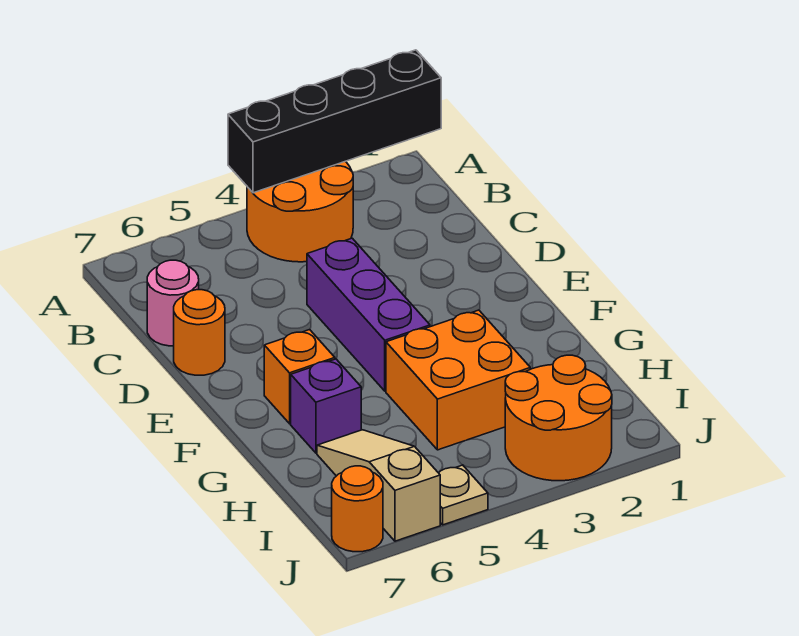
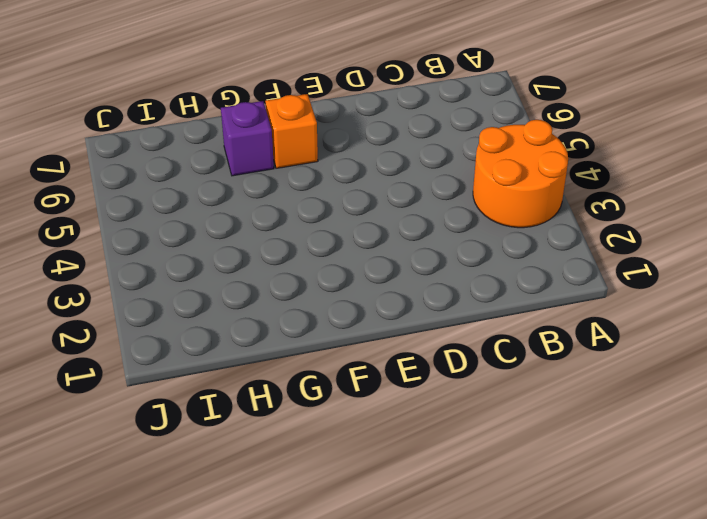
none -> pink 1x1 round brick [147,260,199,346]
none -> purple 1x3 brick [307,238,430,391]
none -> orange 1x1 round brick [174,290,225,375]

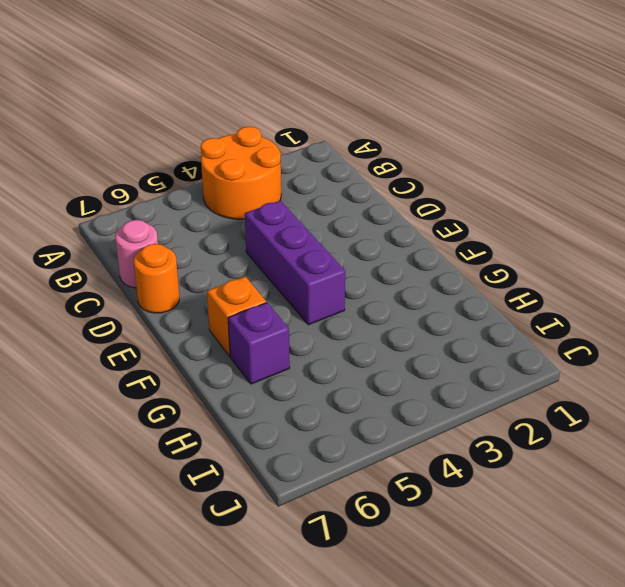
none -> orange 2x2 brick [386,310,530,450]
none -> tan 1x3 slope [317,430,440,541]
none -> orange 2x2 round brick [505,355,612,481]

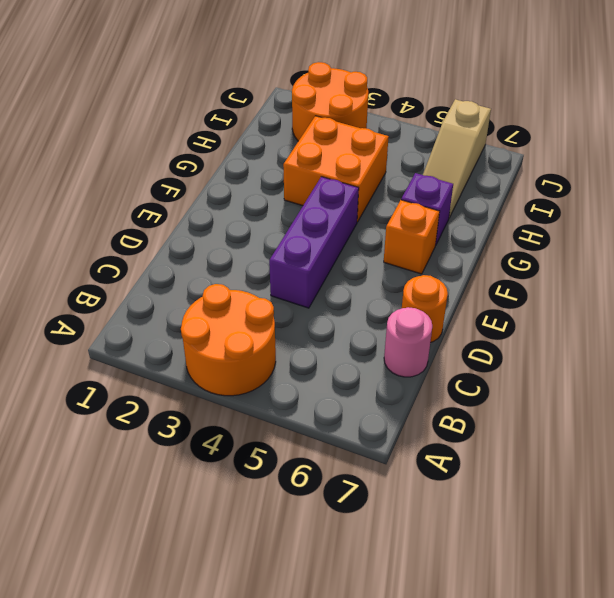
none -> tan 1x1 plate [439,465,488,525]
none -> orange 1x1 round brick [332,466,383,552]
none -> black 1x4 brick [228,50,441,193]

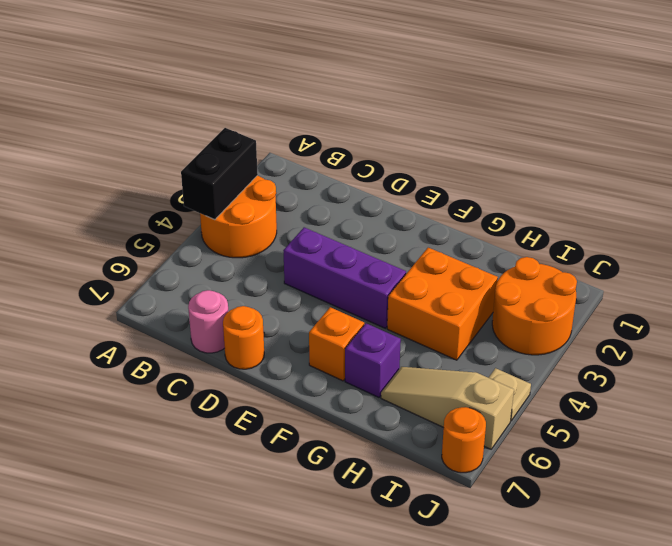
black 1x2 brick [181,128,258,220] -> black 1x4 brick [228,50,441,193]

